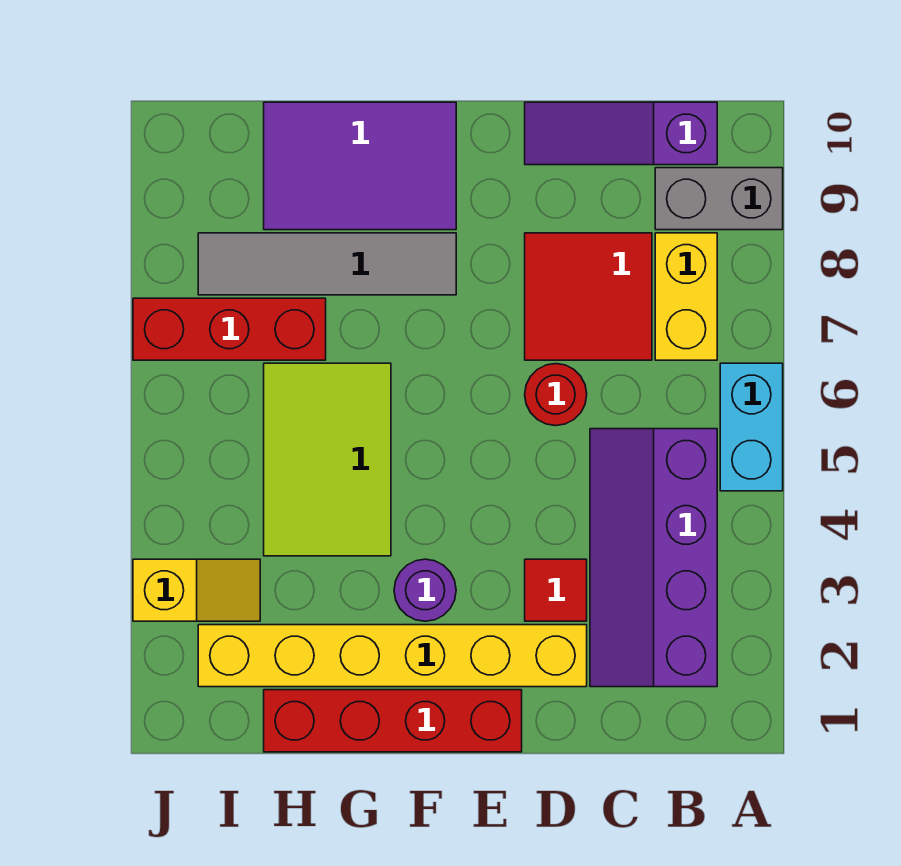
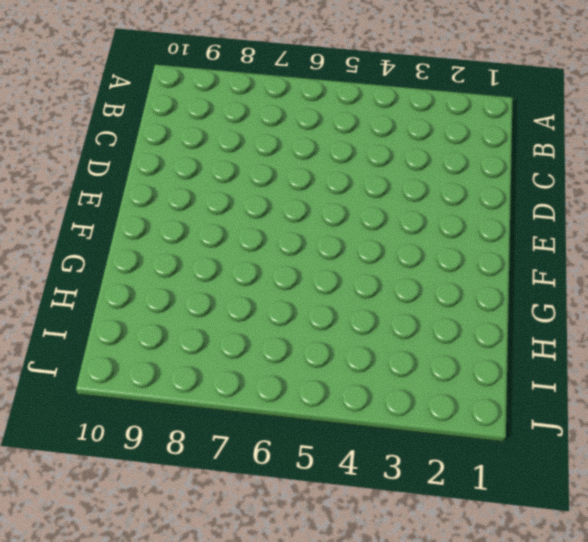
none -> cyan 1x2 brick [720,363,783,491]
none -> grey 1x2 brick [655,168,783,230]
none -> purple 2x4 slope [590,429,717,687]

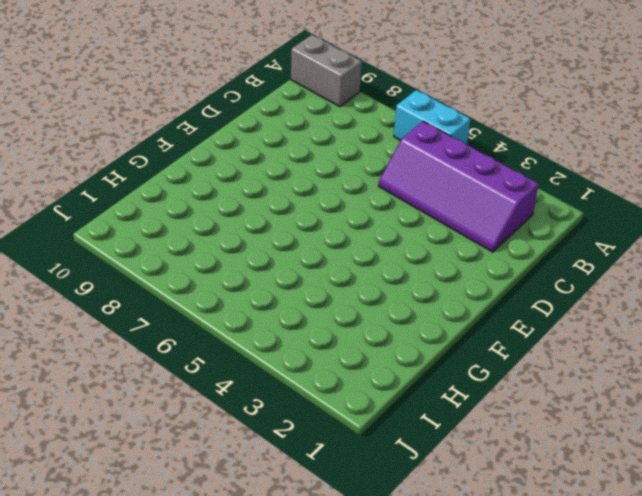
grey 1x2 brick [291,35,362,107] -> grey 1x2 brick turned to [655,168,783,230]
none -> yellow 1x2 brick [655,233,717,360]
none -> purple 1x3 slope [525,102,717,165]
none -> red 2x2 tile [525,233,652,360]

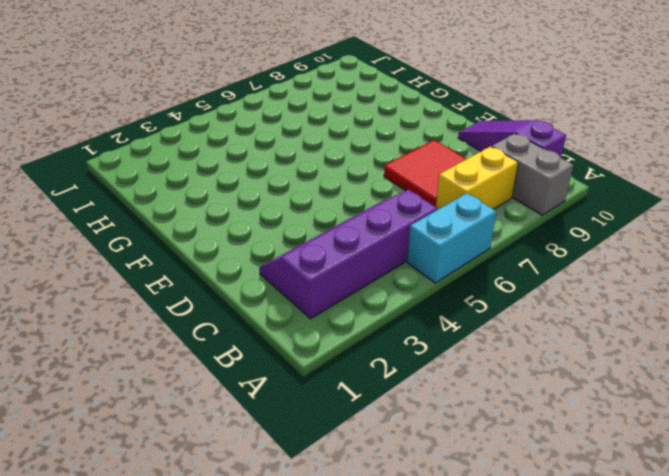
none -> yellow 1x6 brick [198,625,587,687]
none -> red 1x1 tile [525,559,587,621]
none -> red 1x1 round brick [525,364,587,426]

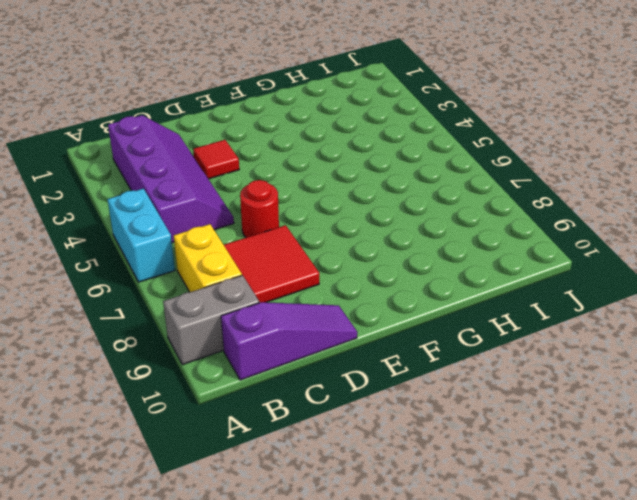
none -> yellow 1x6 brick [198,625,587,687]
none -> red 1x4 brick [264,690,522,752]
none -> purple 1x1 round brick [394,559,456,621]

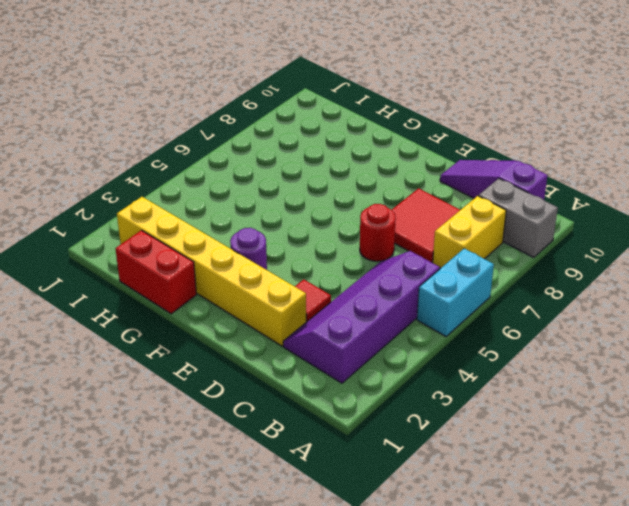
red 1x2 brick [115,230,196,314] -> red 1x4 brick [264,690,522,752]
none -> grey 1x4 tile [198,233,456,295]
none -> purple 2x3 tile [264,102,456,230]
none -> lime 2x3 tile [264,363,391,556]

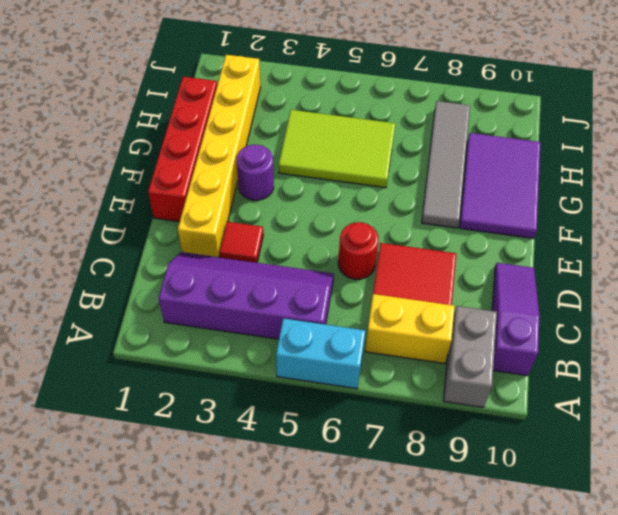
none -> red 1x3 brick [133,298,326,360]
none -> yellow 1x2 slope [133,559,260,621]

